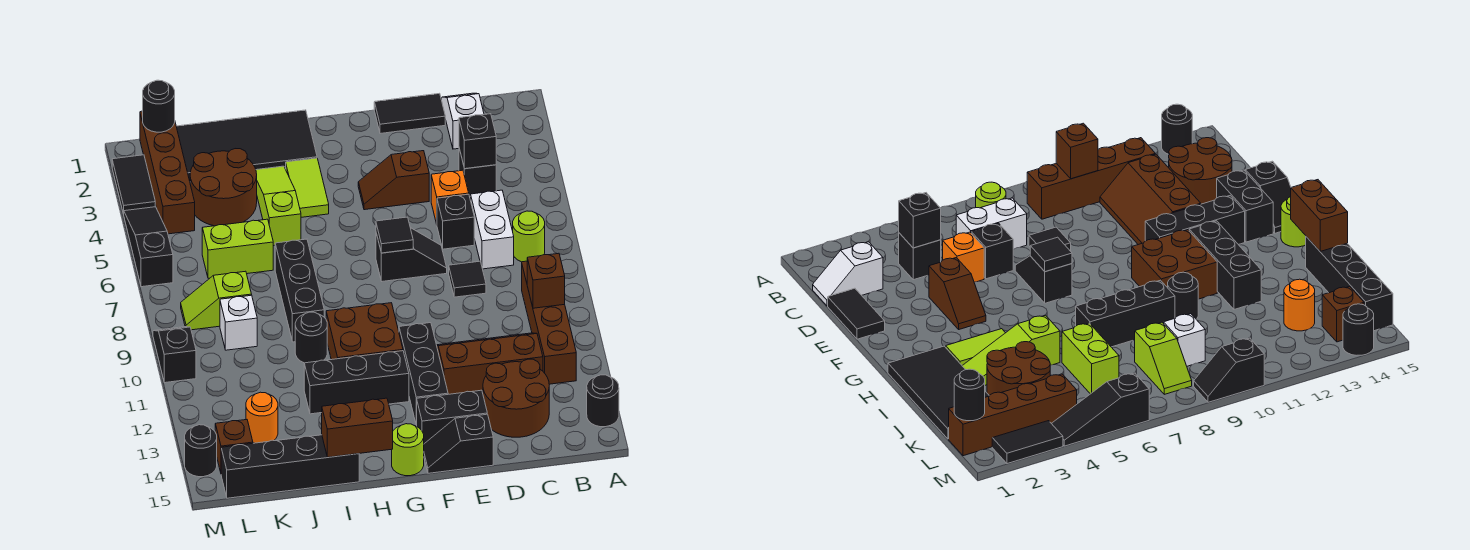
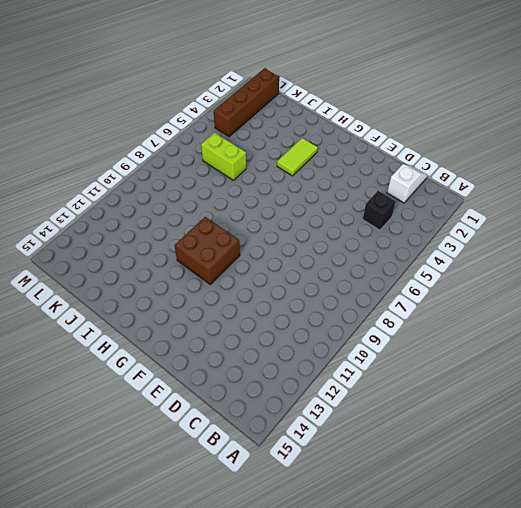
none -> black 1x1 round brick [587,375,619,427]
none -> lime 1x1 round brick [513,211,545,262]
none -> brown 1x4 brick [522,261,576,384]
none -> white 1x2 brick [471,190,514,269]

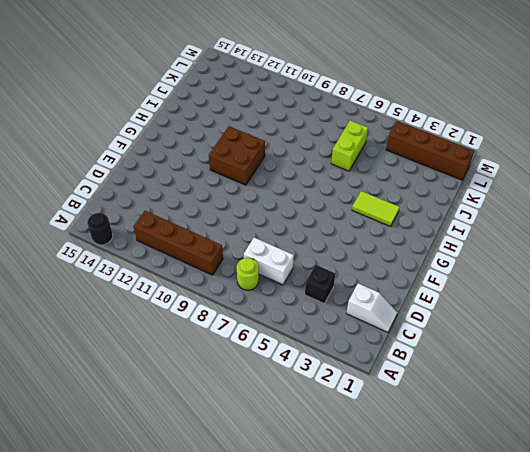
none -> brown 2x3 slope [437,333,543,394]
none -> brown 2x2 round brick [483,359,549,437]
none -> black 1x2 tile [374,93,445,134]
none -> orange 1x1 brick [431,170,469,224]

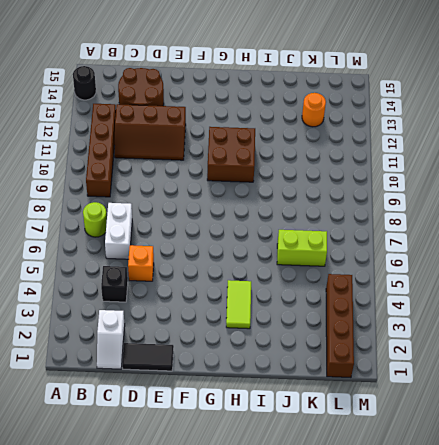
none -> black 1x1 brick [437,194,474,249]
none -> black 1x1 tile [449,261,486,297]
none -> brown 1x2 slope [358,151,429,210]
none -> black 1x2 slope [376,228,447,281]

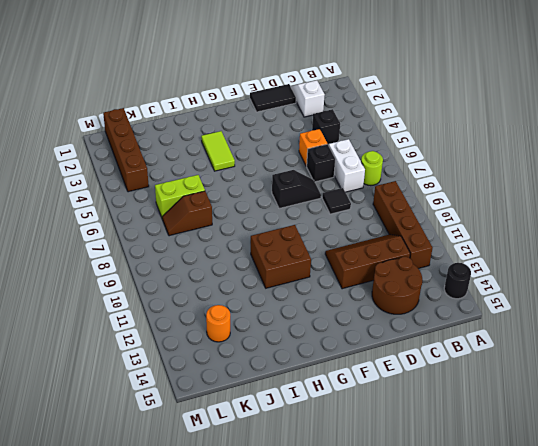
brown 1x2 slope [162,191,212,236] -> brown 1x2 slope moved to [358,151,429,210]
none -> black 1x2 brick [417,390,487,444]
none -> black 1x2 slope [424,414,493,473]
none -> black 1x3 brick [399,323,448,425]
none -> black 1x3 brick [304,351,409,414]

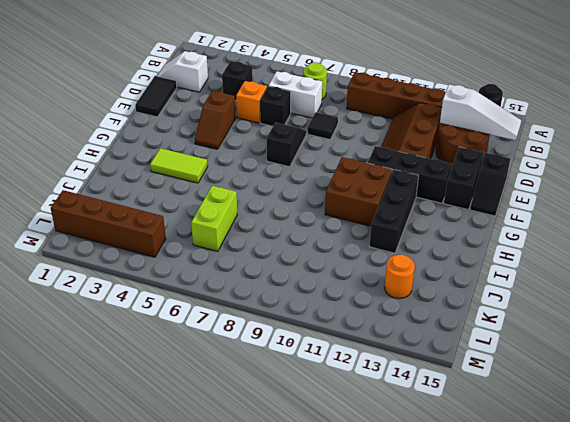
white 1x3 slope [440,84,521,140] -> none
none -> lime 1x1 round brick [392,424,424,476]
none -> black 2x4 tile [176,110,317,181]
none -> lime 1x3 slope [256,166,301,246]
none -> black 1x3 brick [275,239,324,342]

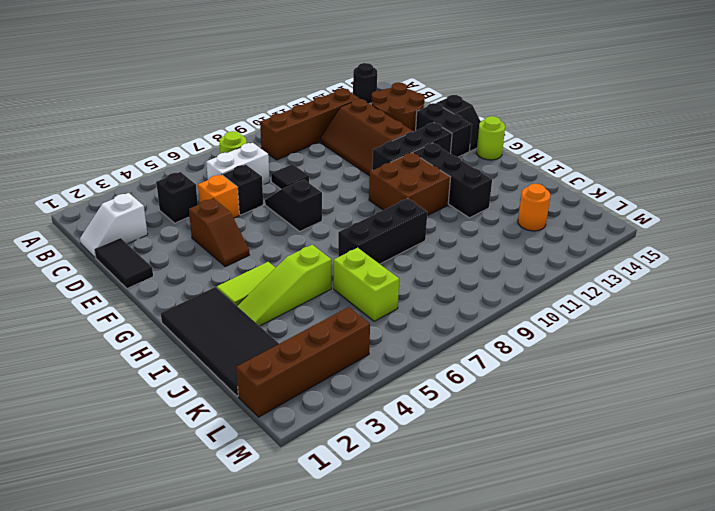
none -> black 1x1 round brick [295,312,327,363]
none -> black 1x4 brick [221,435,359,498]
none -> brown 2x2 round brick [190,149,257,226]
none -> lime 1x2 slope [181,271,252,330]

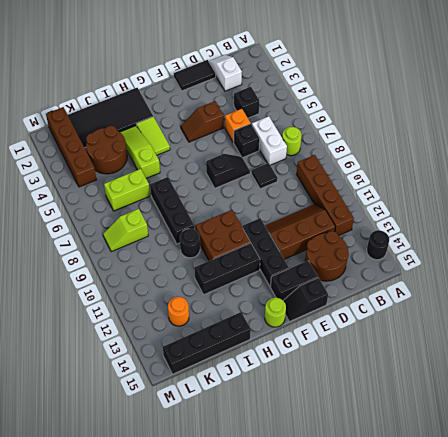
none -> white 1x1 brick [220,295,257,350]
none -> brown 1x1 brick [215,420,253,472]
none -> black 1x2 tile [112,155,155,214]
none -> black 1x3 slope [124,207,173,287]

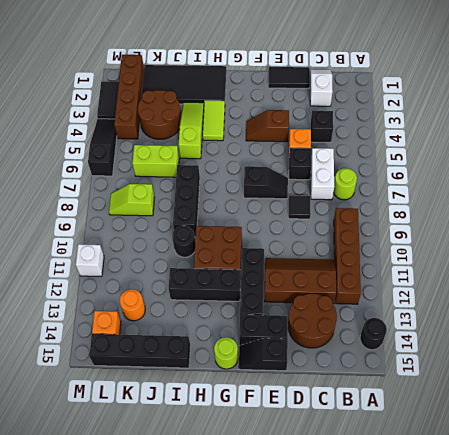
orange 1x1 brick [92,311,121,335] -> brown 1x1 brick [215,420,253,472]
white 1x1 brick [76,244,104,276] -> white 1x1 brick moved to [220,295,257,350]
none -> black 1x2 slope [153,327,196,383]
none -> black 1x1 round brick [185,425,217,477]
none -> brown 1x1 brick [527,253,565,308]
none -> black 1x1 brick [459,114,496,169]

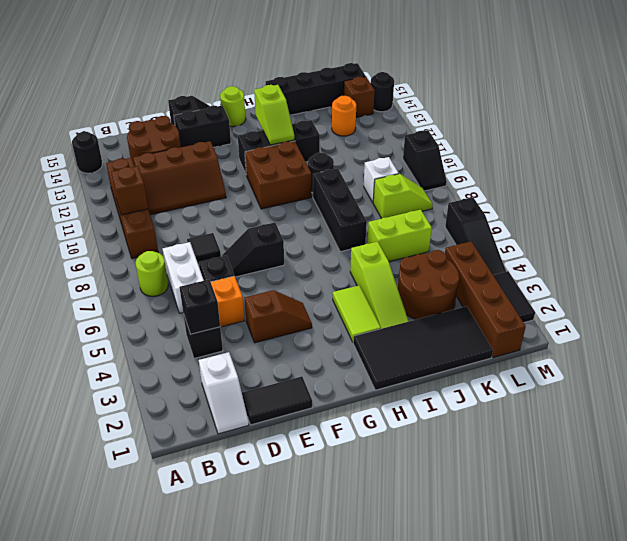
lime 1x2 slope [254,85,294,145] -> none
none -> black 1x3 brick [399,323,448,425]
none -> black 1x1 tile [376,217,413,253]
none -> brown 1x2 brick [322,398,393,457]
none -> black 1x1 round brick [143,80,175,132]

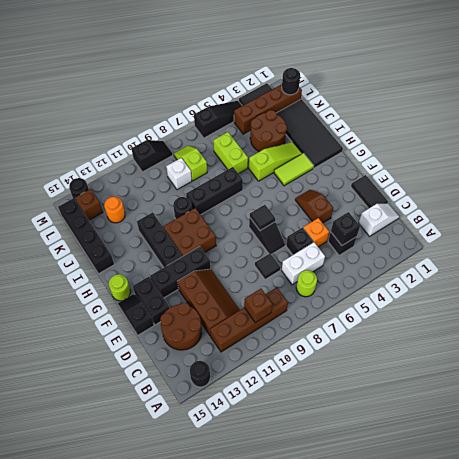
none -> brown 1x2 brick [322,398,393,457]

